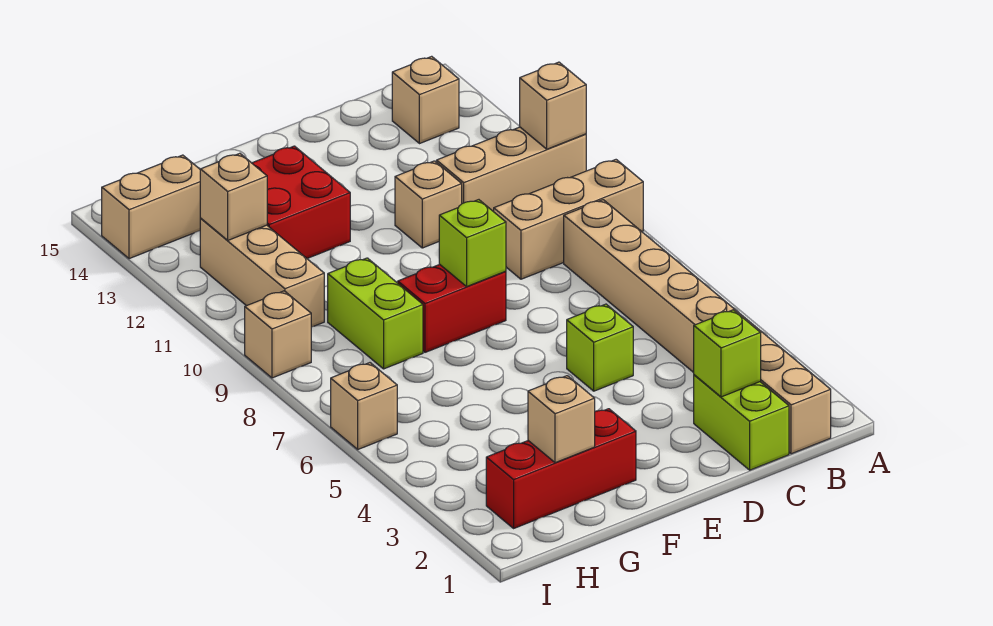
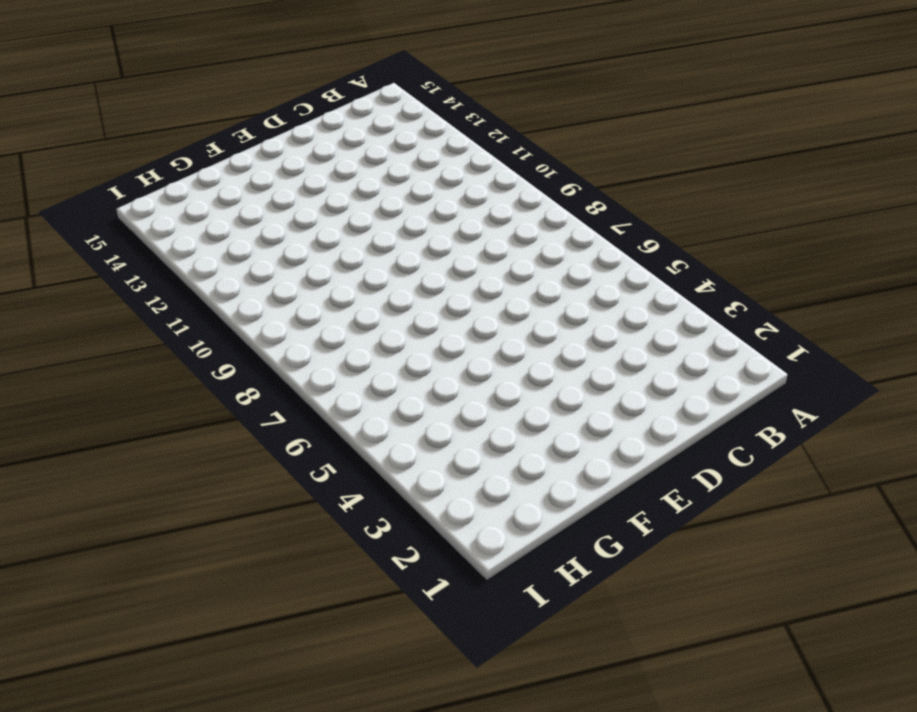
none -> tan 1x3 brick [494,160,643,279]
none -> tan 1x3 brick [437,127,586,212]
none -> tan 1x8 brick [564,200,831,454]

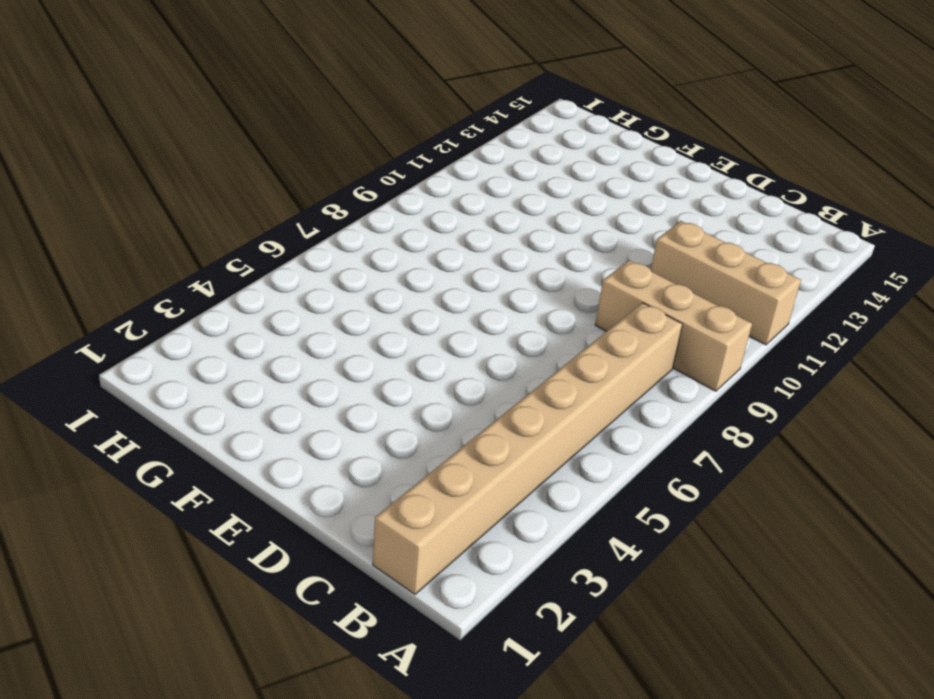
none -> tan 1x1 brick [392,56,459,144]
none -> lime 1x2 brick [694,375,789,470]
none -> lime 1x1 brick [567,304,633,391]

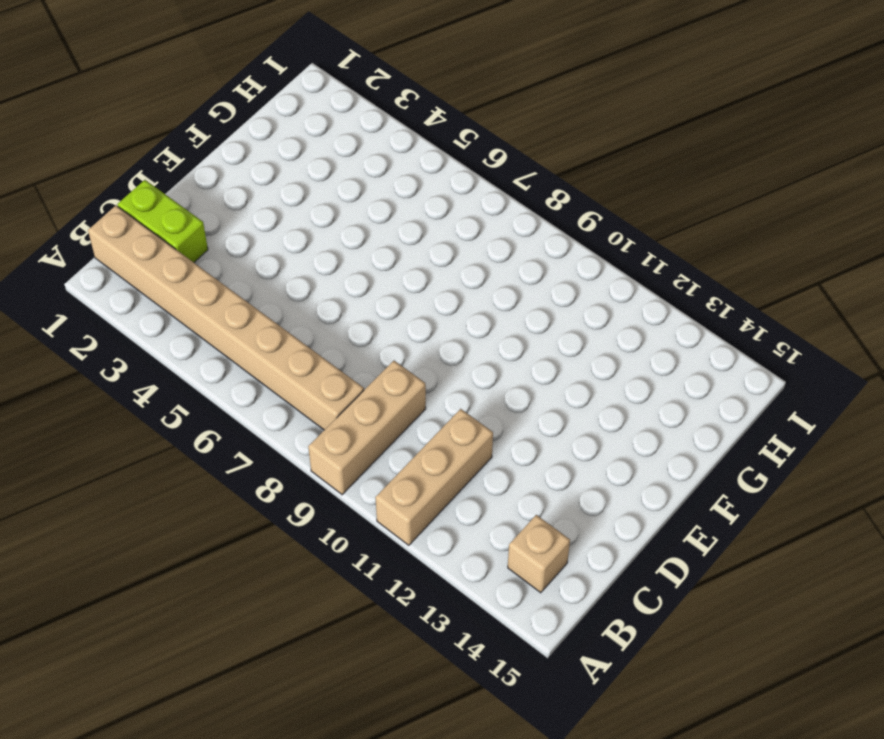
none -> lime 1x1 brick [567,304,633,391]
none -> tan 1x1 brick [395,161,462,248]
none -> red 1x2 brick [398,264,506,352]

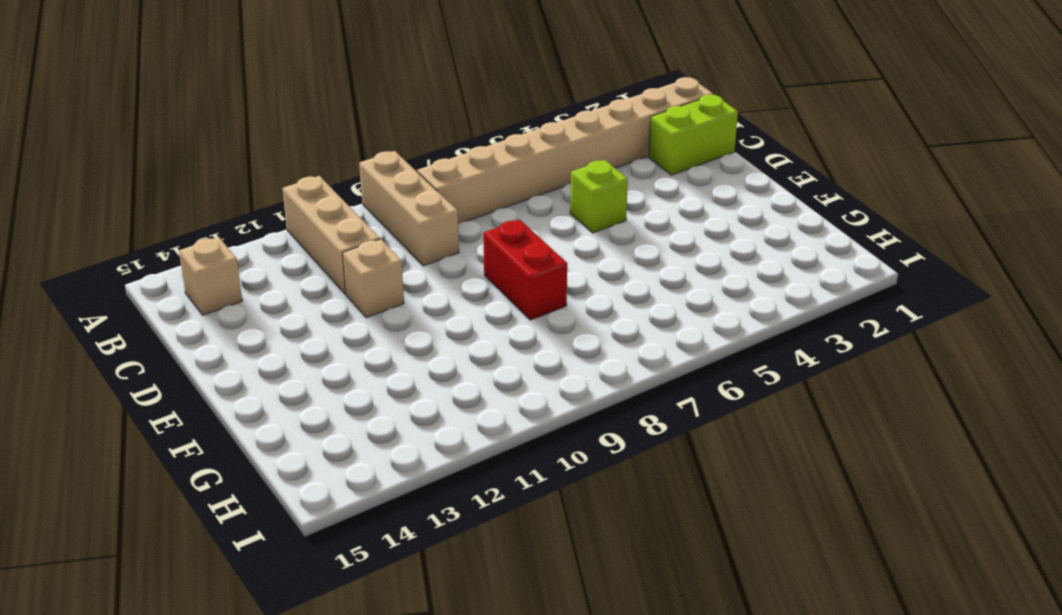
none -> red 1x3 brick [486,409,636,528]
none -> red 2x2 brick [252,146,350,258]
none -> lime 1x2 brick [328,258,423,369]

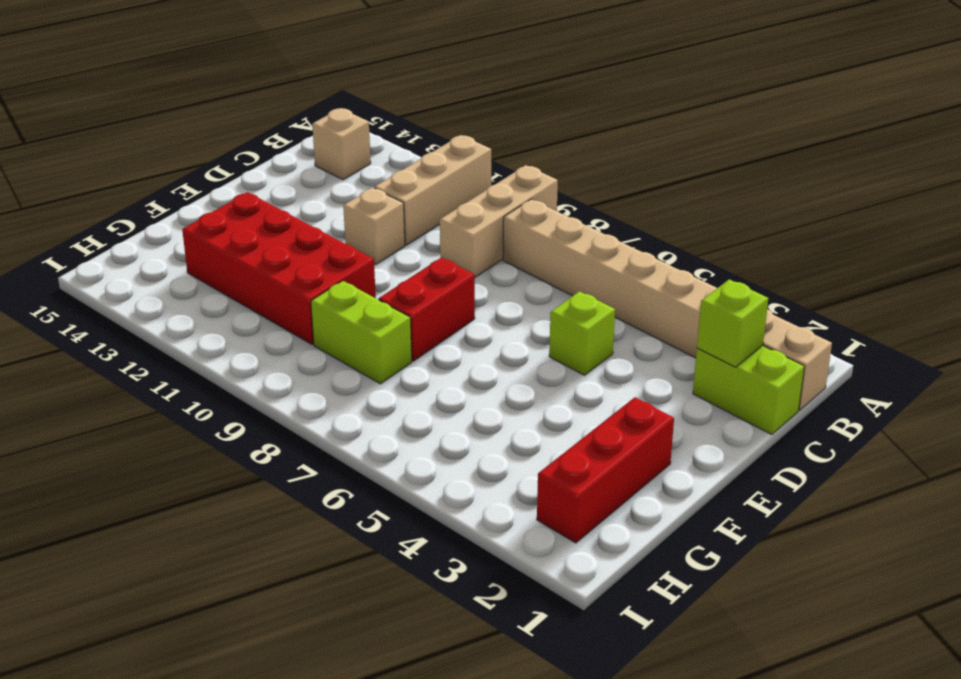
red 2x4 brick [182,192,376,344] -> red 2x2 brick [252,146,350,258]
none -> tan 1x3 brick [200,219,324,327]
none -> tan 1x2 brick [102,155,201,259]
none -> tan 1x1 brick [331,363,397,449]

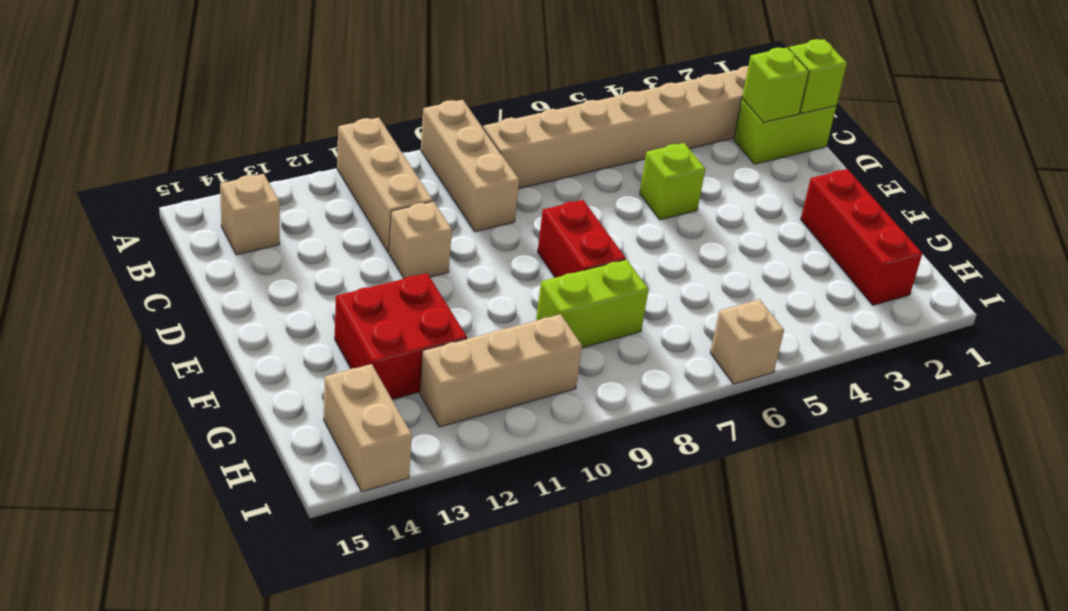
lime 1x1 brick [789,39,847,114] -> lime 1x1 brick moved to [439,200,506,286]
none -> tan 1x1 brick [245,291,311,378]
none -> tan 1x1 brick [520,62,586,149]
none -> tan 1x1 brick [528,376,595,463]

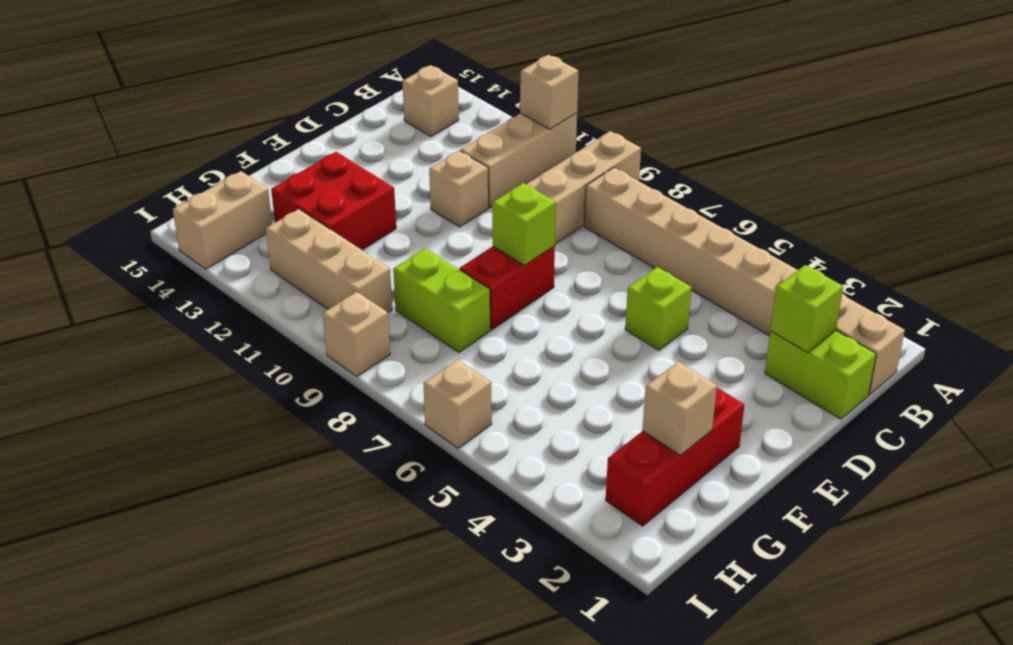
none -> tan 1x1 brick [200,153,267,240]

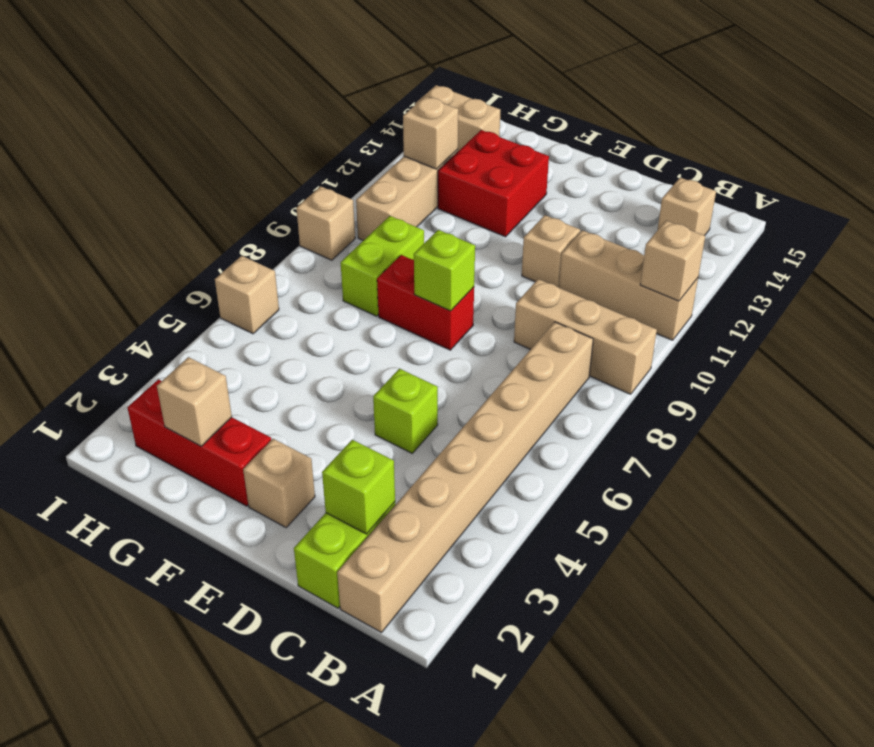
tan 1x1 brick [243,439,315,527] -> none

